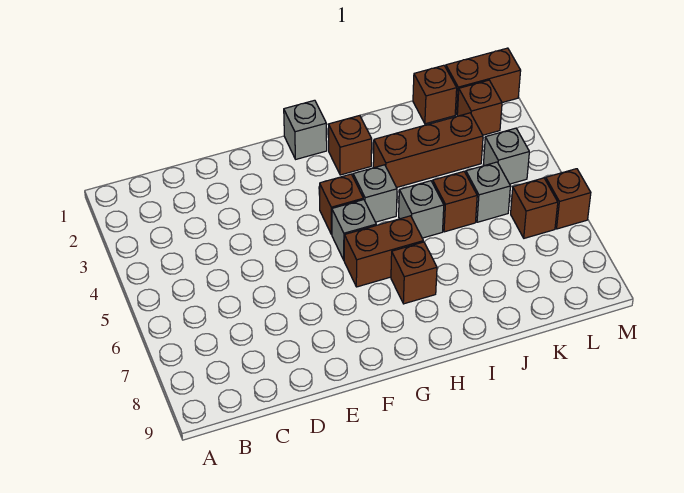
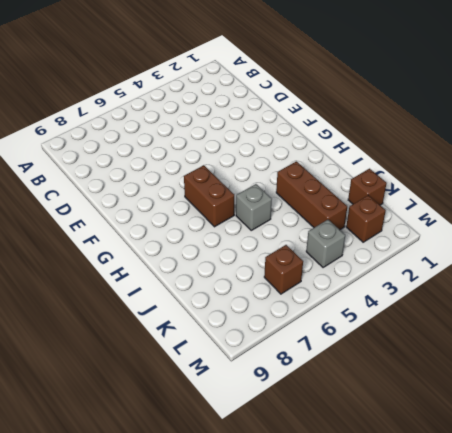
none -> grey 1x1 brick [284,100,327,159]
none -> brown 1x1 brick [320,174,363,235]
none -> grey 1x1 brick [332,200,376,260]

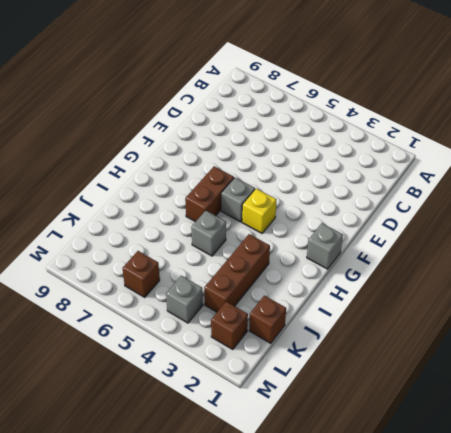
yellow 1x1 brick [242,189,276,233] -> brown 1x1 brick [320,174,363,235]
none -> brown 1x1 brick [329,115,372,175]
none -> grey 1x1 brick [353,165,397,222]
none -> brown 1x1 brick [391,242,437,304]

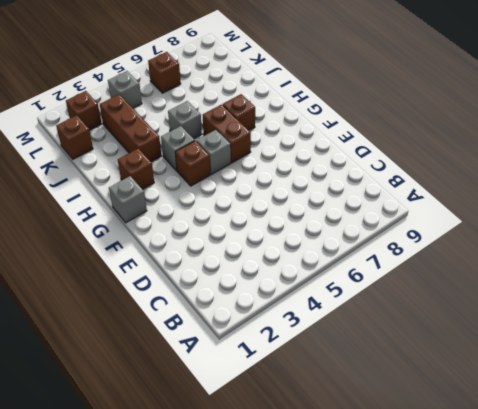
none -> brown 1x1 brick [433,171,477,232]
none -> grey 1x1 brick [466,162,510,222]
none -> brown 1x2 brick [446,48,521,115]

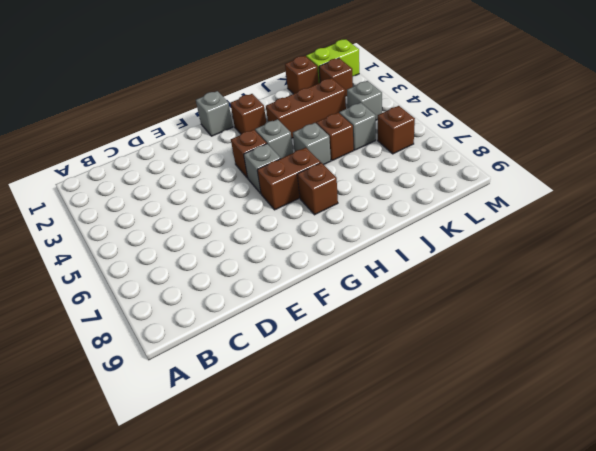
lime 1x2 brick [306,40,359,83] -> brown 1x2 brick [446,48,521,115]
none -> brown 1x1 brick [546,169,591,229]

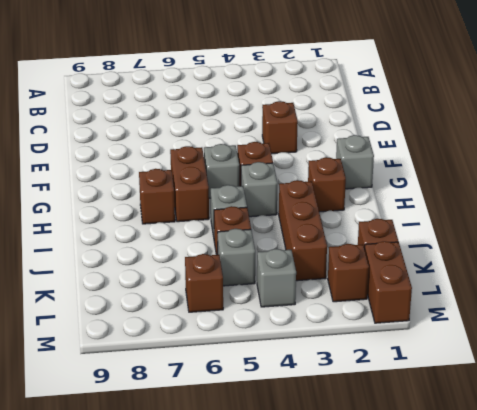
brown 1x1 brick [262,101,298,154] -> brown 1x1 brick moved to [546,169,591,229]

